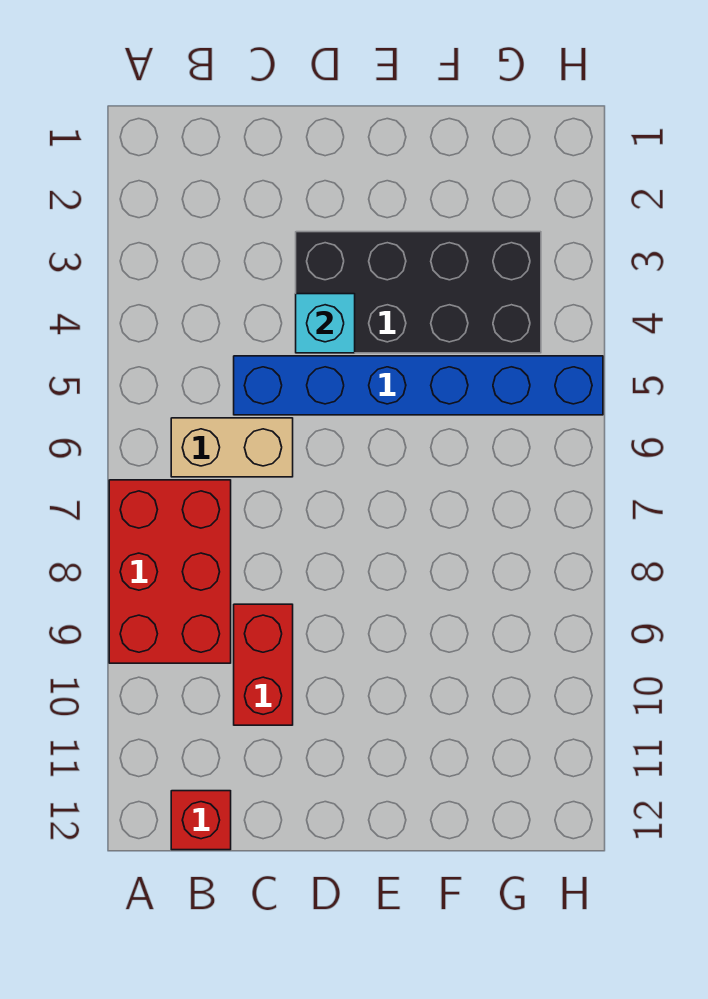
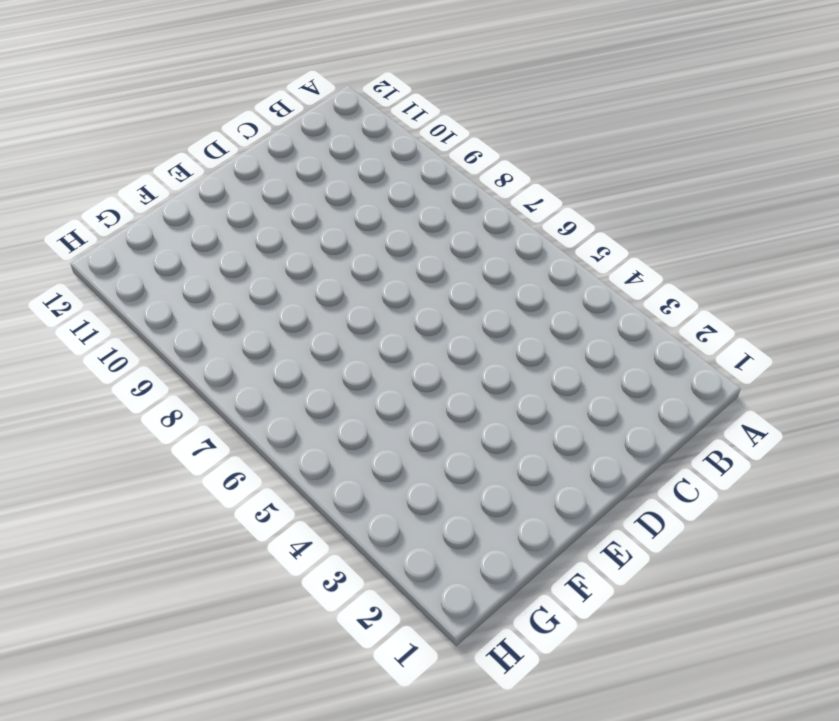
none -> red 2x3 brick [109,480,231,663]
none -> tan 1x2 brick [171,418,293,477]

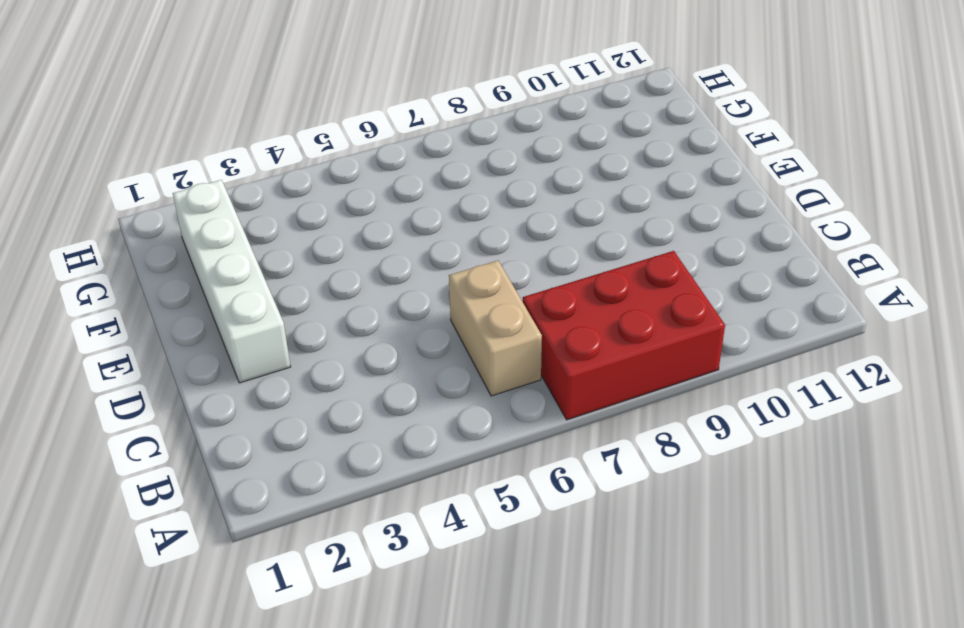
white 1x4 brick [173,180,291,383] -> none
none -> red 1x1 brick [171,791,231,850]
none -> blue 1x6 brick [234,356,603,415]

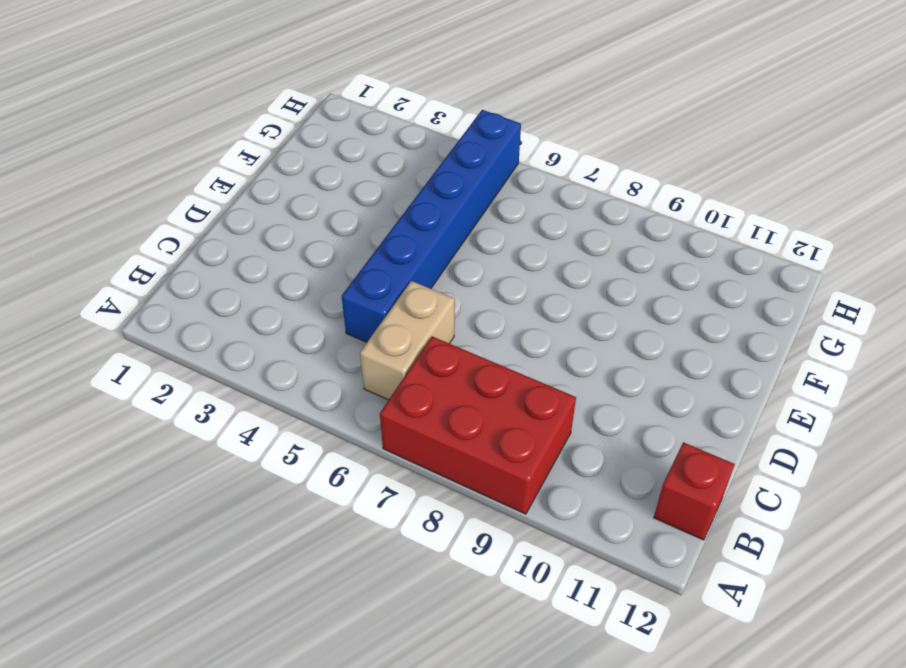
none -> red 1x2 brick [234,604,293,725]
none -> black 2x4 brick [296,232,541,353]

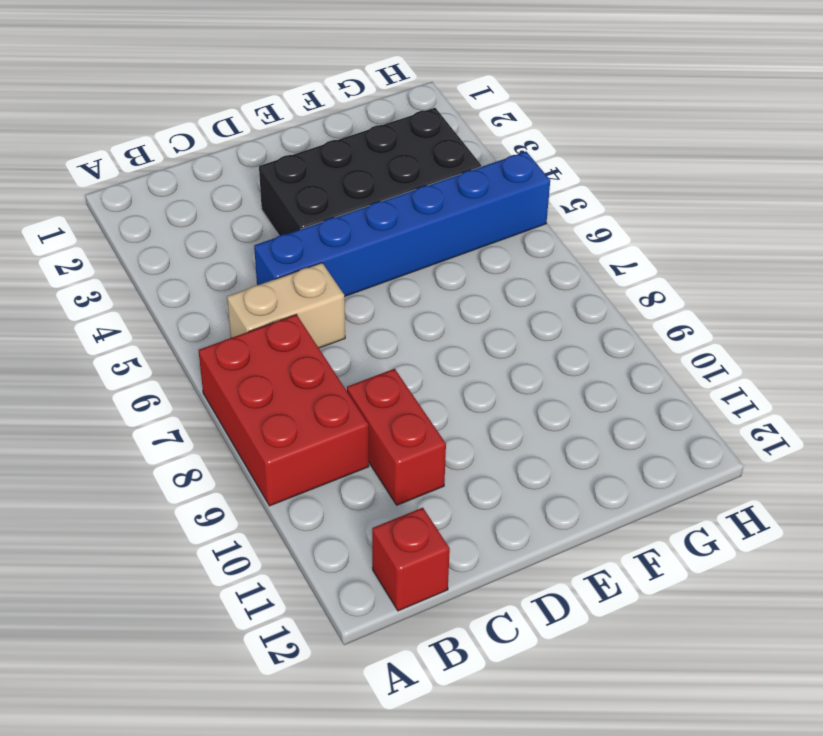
none -> cyan 1x1 brick [296,294,355,353]

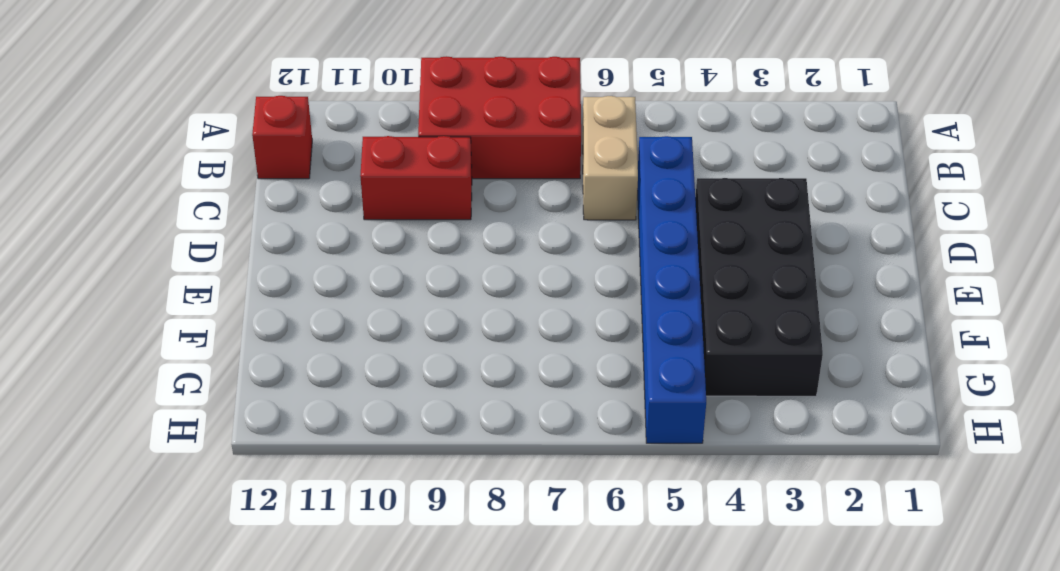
none -> cyan 1x1 brick [296,294,355,353]

